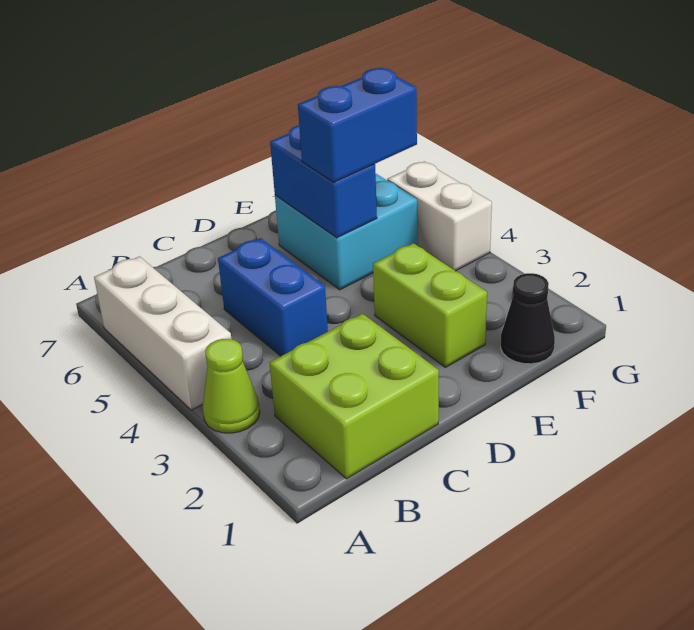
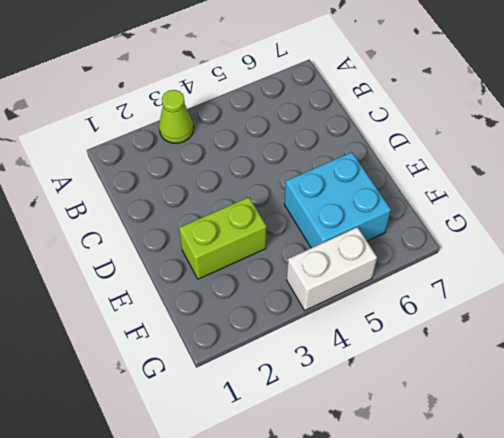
none -> white 1x3 brick [94,257,231,410]
none -> lime 2x2 brick [270,314,439,479]

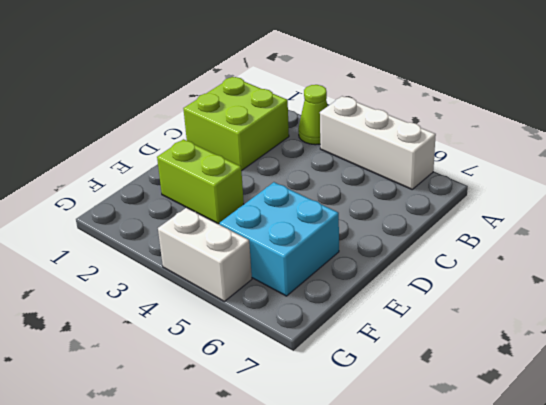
none -> blue 1x2 brick [218,238,328,356]
none -> black 1x1 cone [501,273,555,364]

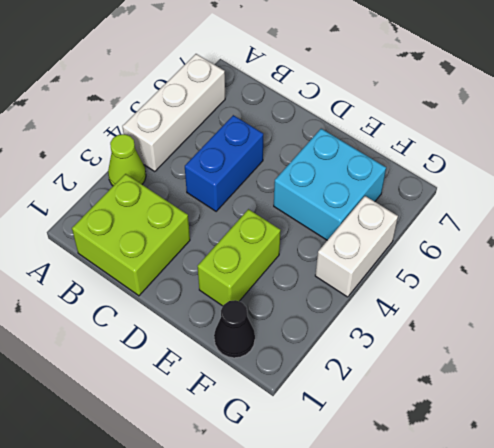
none -> blue 1x2 brick [270,125,377,238]
none -> blue 1x2 brick [298,68,417,182]

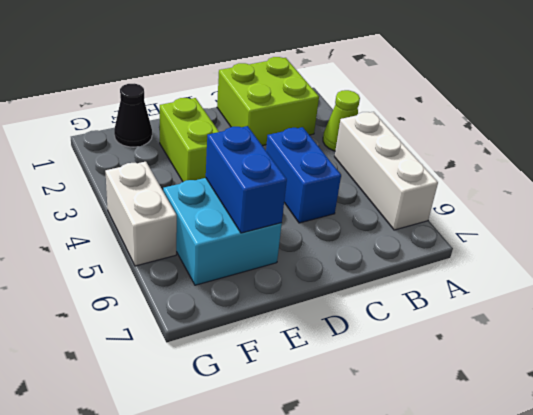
none -> blue 1x2 brick [298,68,417,182]

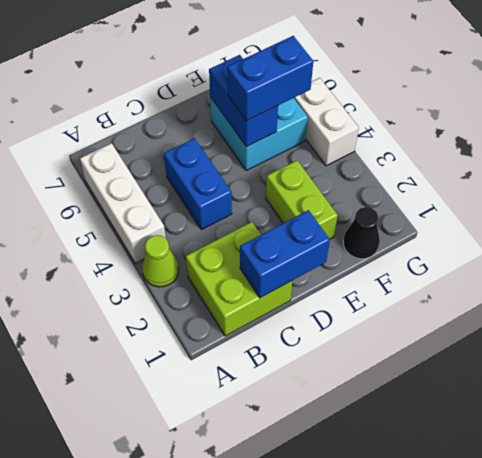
blue 1x2 brick [240,210,330,298] -> none

